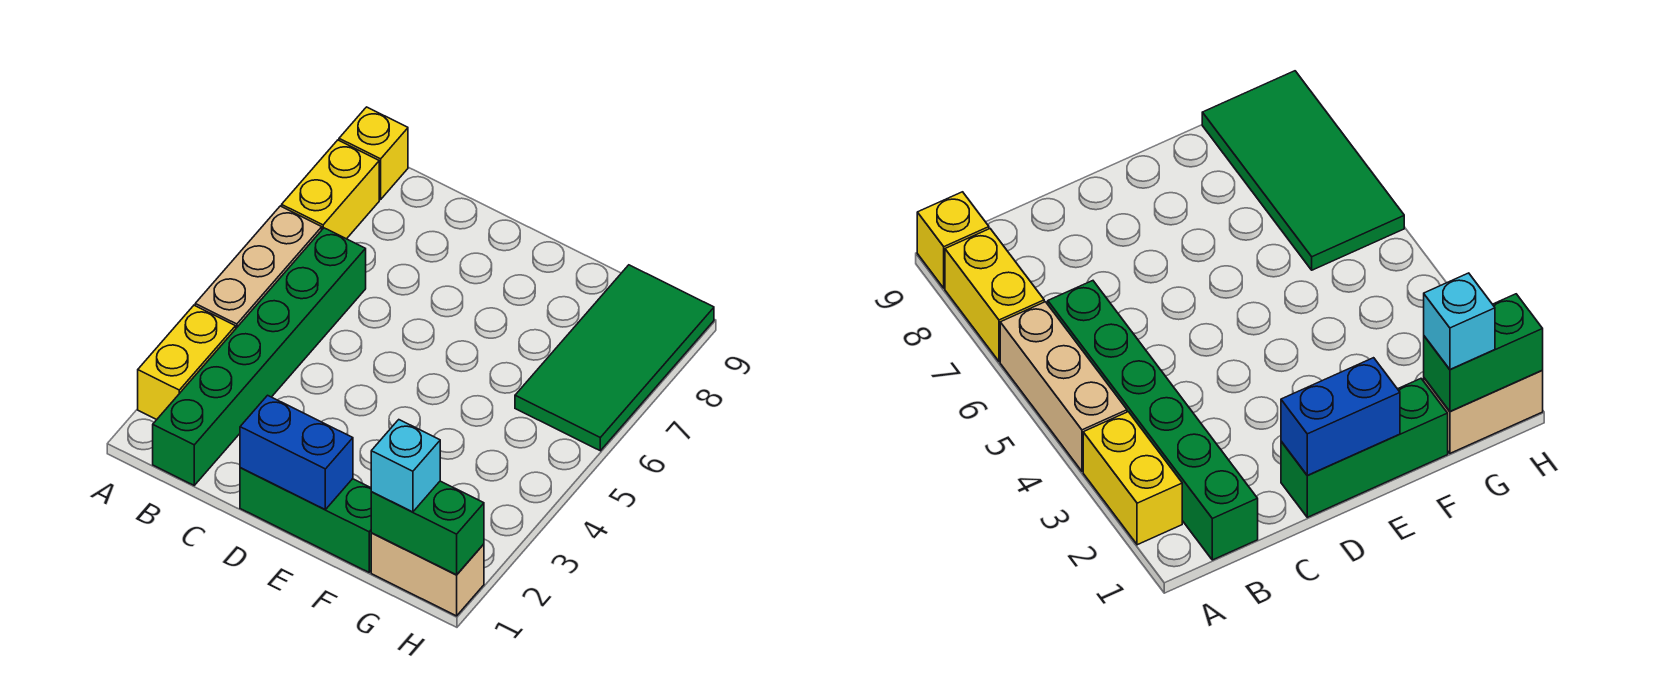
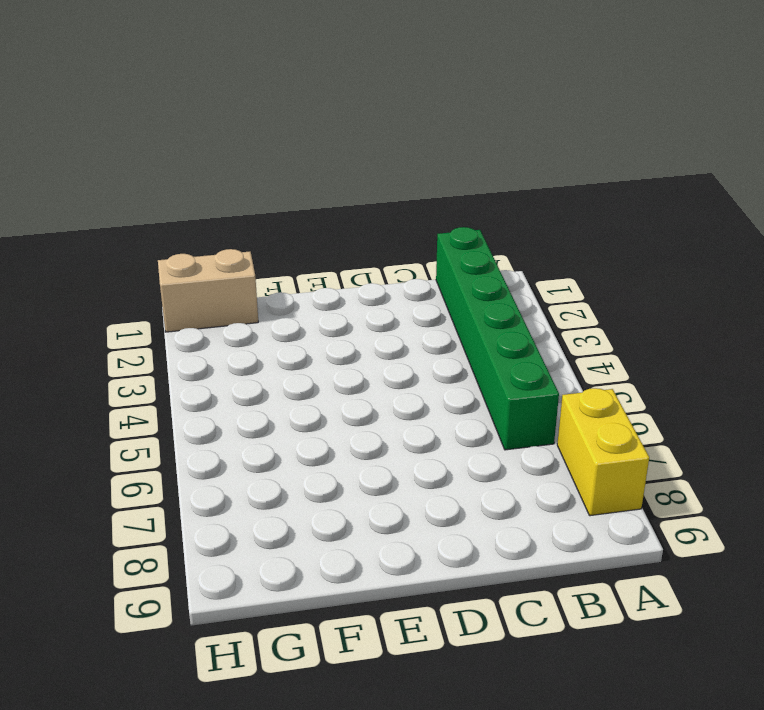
none -> yellow 1x2 brick [138,305,236,420]
none -> tan 1x3 brick [195,206,322,328]

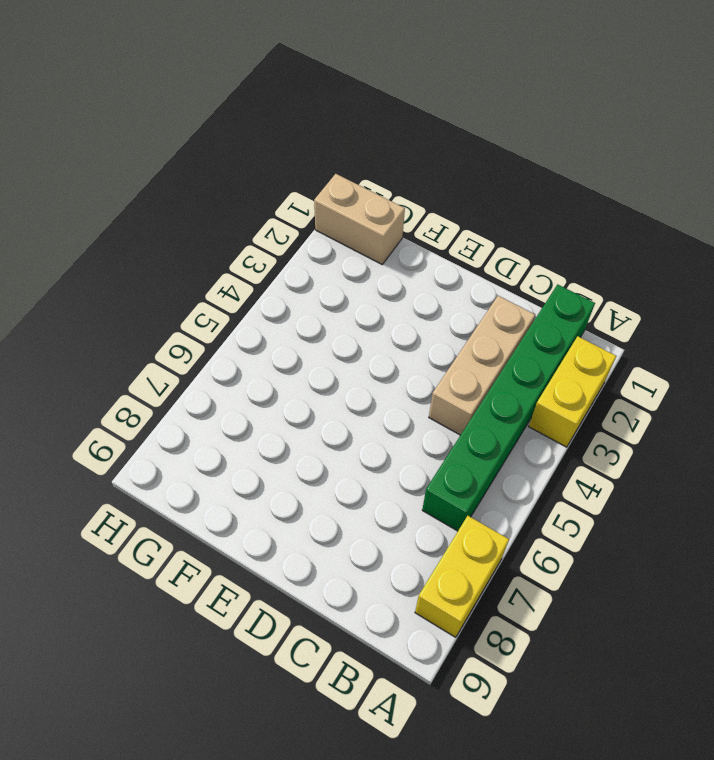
tan 1x3 brick [429,296,535,435] -> tan 1x3 brick moved to [195,206,322,328]
none -> yellow 1x1 brick [339,107,408,199]
none -> green 1x3 brick [240,468,371,572]

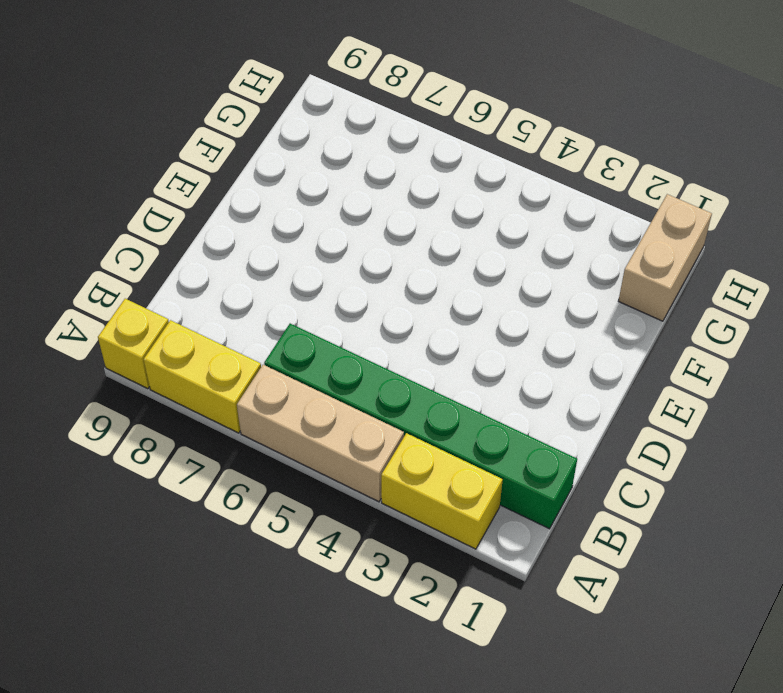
none -> green 1x3 brick [240,468,371,572]
none -> green 2x4 tile [515,265,714,451]

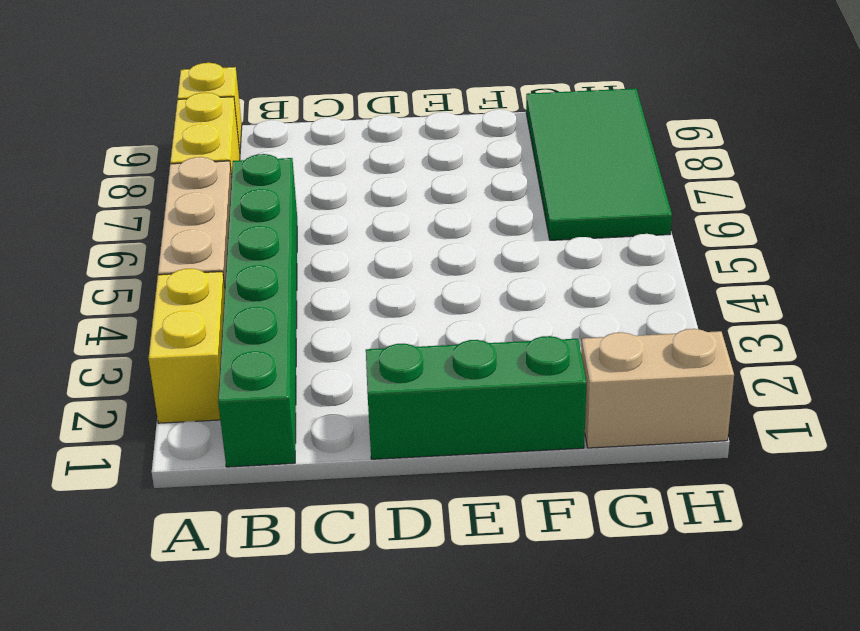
none -> blue 1x2 brick [240,395,353,509]
none -> green 1x2 brick [371,481,484,575]

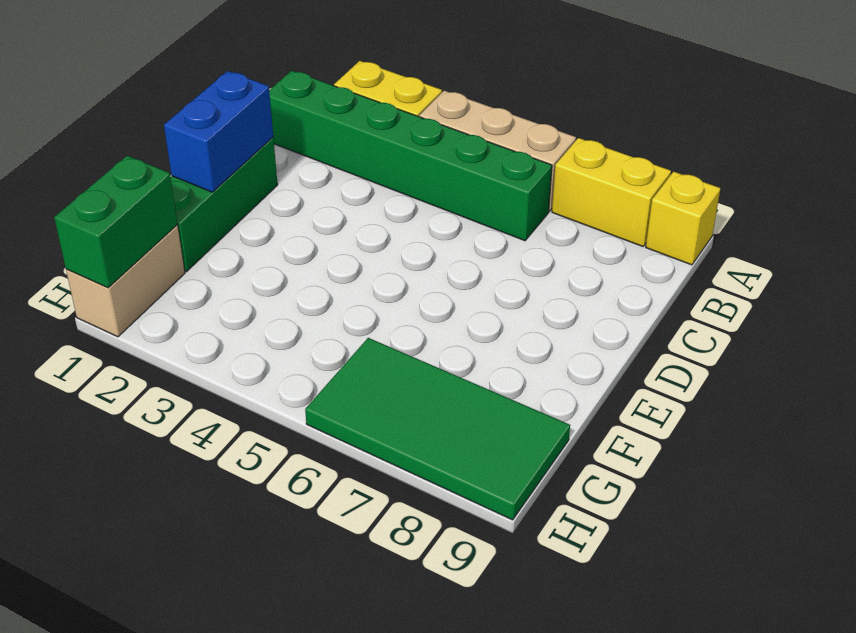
none -> cyan 1x1 brick [371,420,440,512]

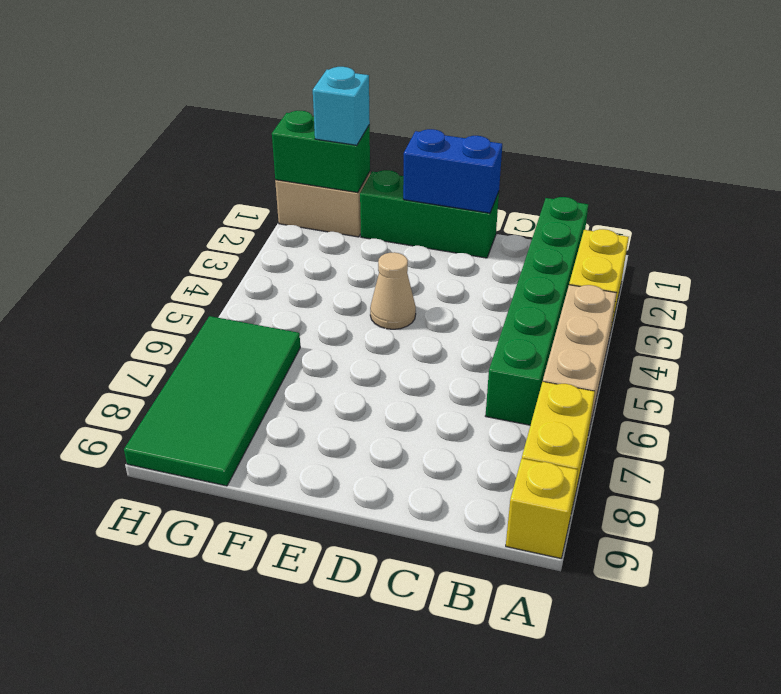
tan 1x1 cone [370,252,416,329] -> none

